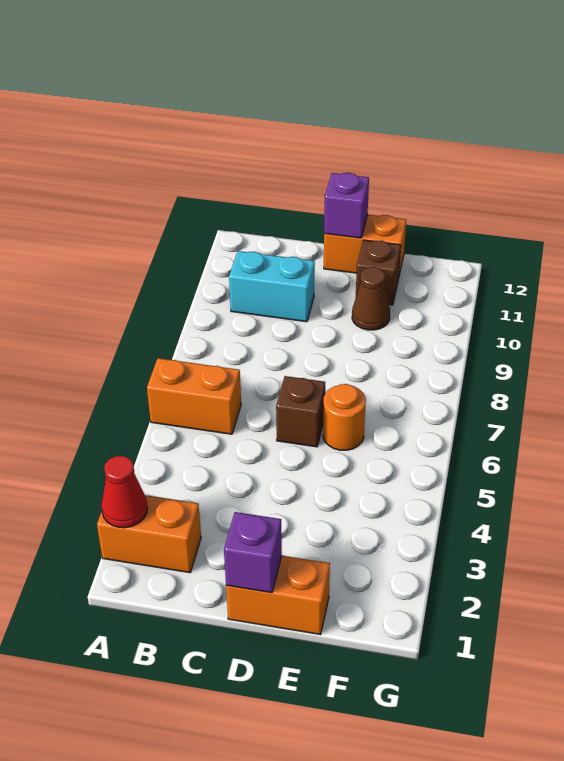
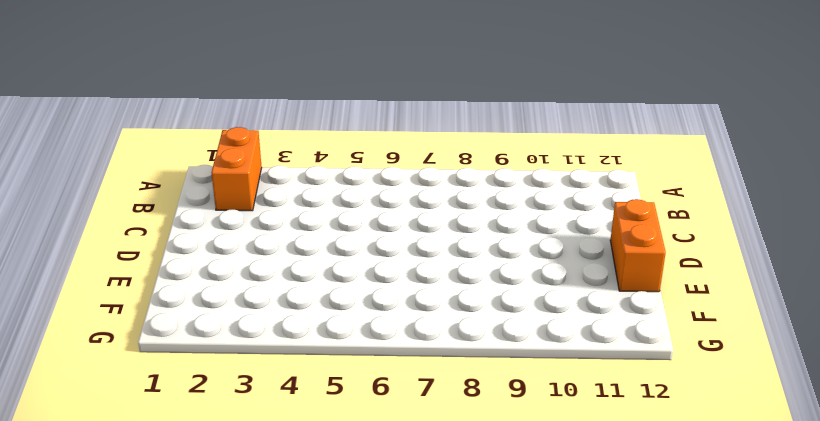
none -> orange 1x2 brick [147,358,241,434]
none -> cyan 1x2 brick [229,251,315,322]
none -> orange 1x2 brick [226,556,330,635]

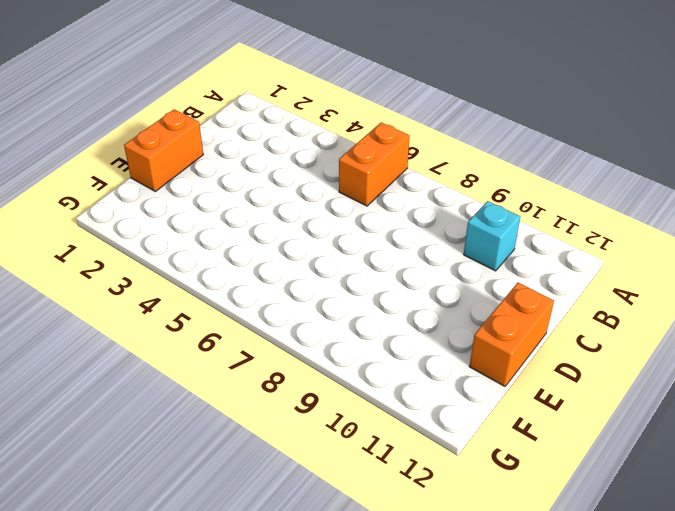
cyan 1x1 brick [464,201,520,271] -> cyan 1x2 brick [229,251,315,322]
none -> orange 1x2 brick [97,495,201,573]
none -> brown 1x1 brick [276,376,325,447]
none -> orange 1x1 round brick [323,384,366,450]

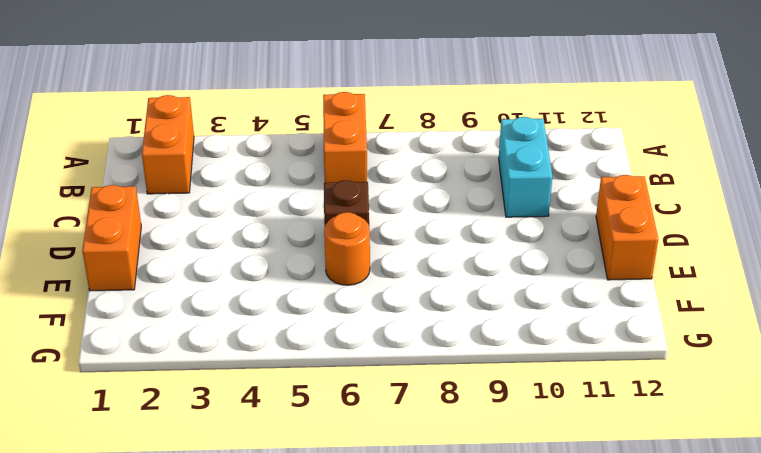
none -> brown 1x1 cone [352,267,390,330]
none -> brown 1x1 brick [356,240,401,305]
none -> red 1x1 cone [101,456,148,528]

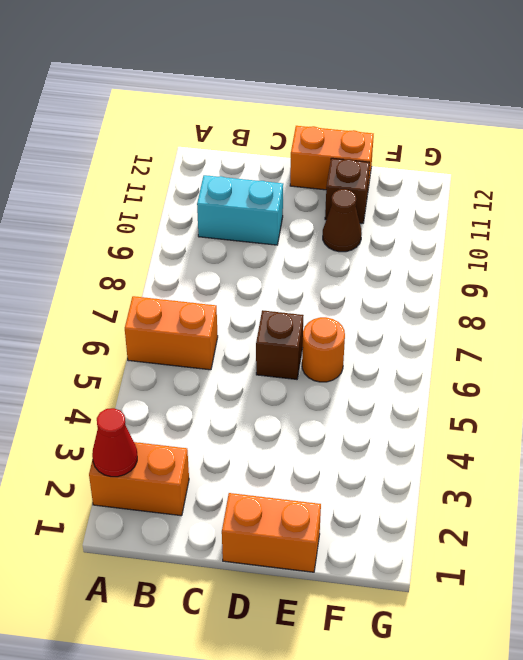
none -> purple 1x1 brick [224,512,282,593]
none -> purple 1x1 brick [324,173,369,238]

